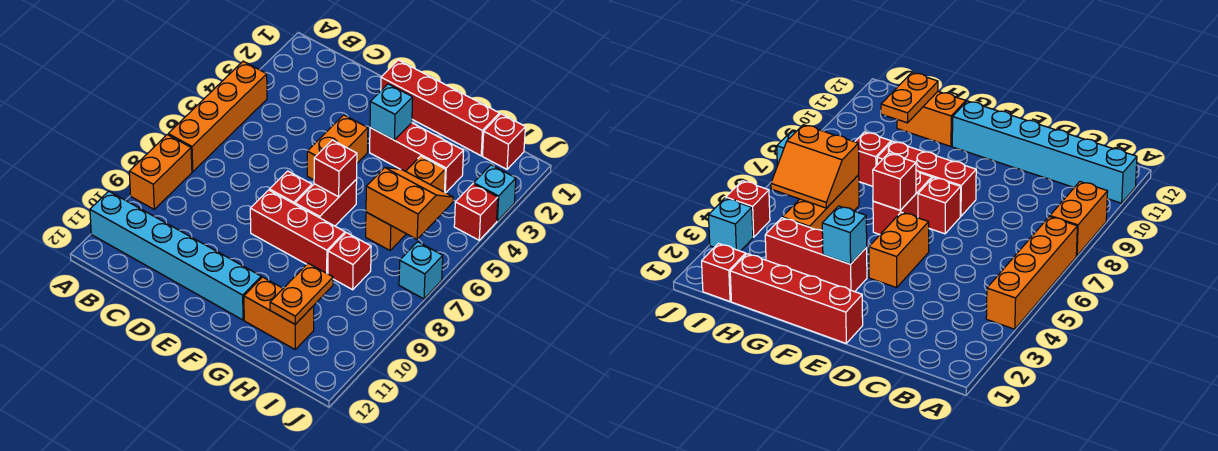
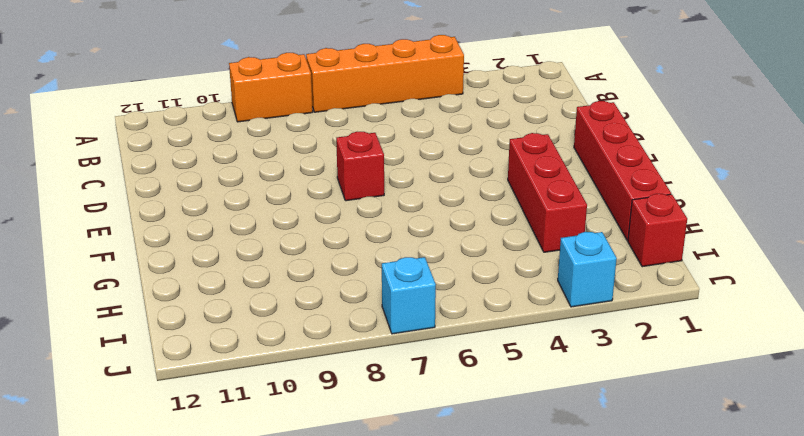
none -> cyan 1x6 brick [90,191,261,320]
none -> orange 1x2 brick [307,115,368,180]
none -> red 1x3 brick [250,190,345,274]

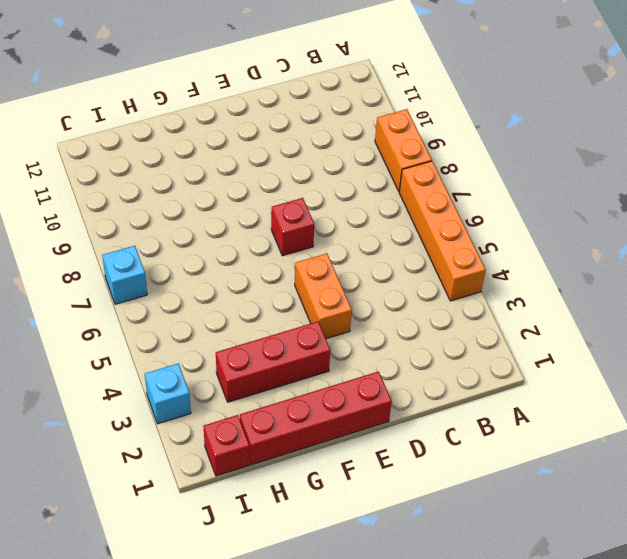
none -> cyan 1x6 brick [90,191,261,320]
none -> red 1x3 brick [250,190,345,274]
none -> red 1x2 brick [295,179,357,226]

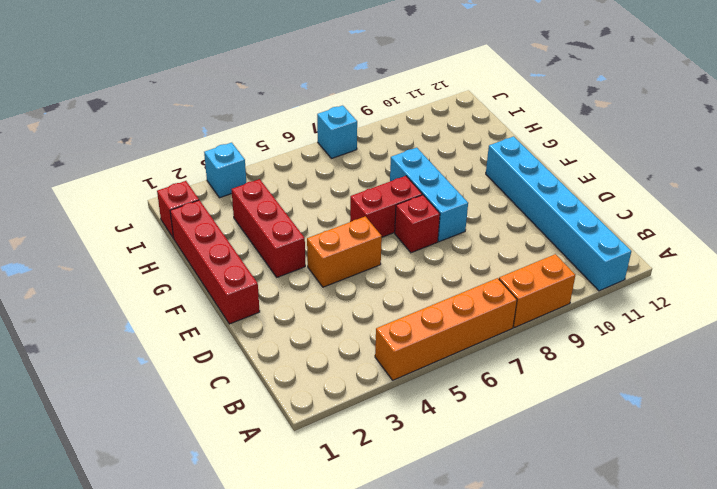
cyan 1x3 brick [390,148,468,242] -> red 1x3 brick [250,190,345,274]
none -> orange 1x2 brick [244,277,314,349]
none -> orange 1x3 brick [366,156,445,250]
none -> red 1x1 brick [328,233,371,290]

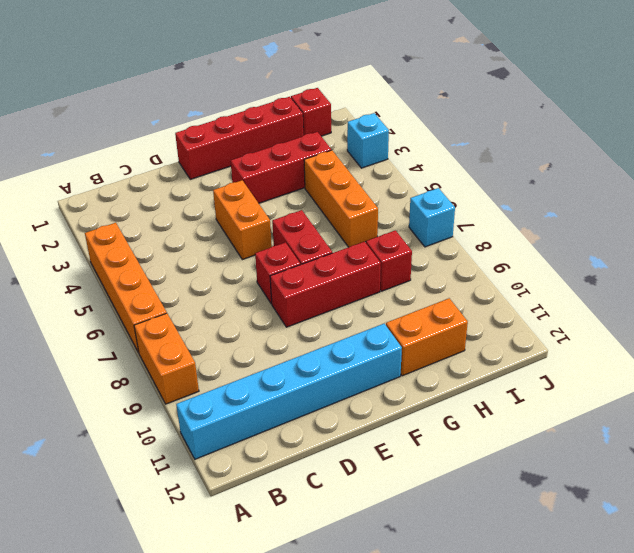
none -> red 1x1 brick [454,184,498,240]
none -> cyan 1x1 brick [370,84,413,140]
none -> red 1x1 brick [314,140,357,197]

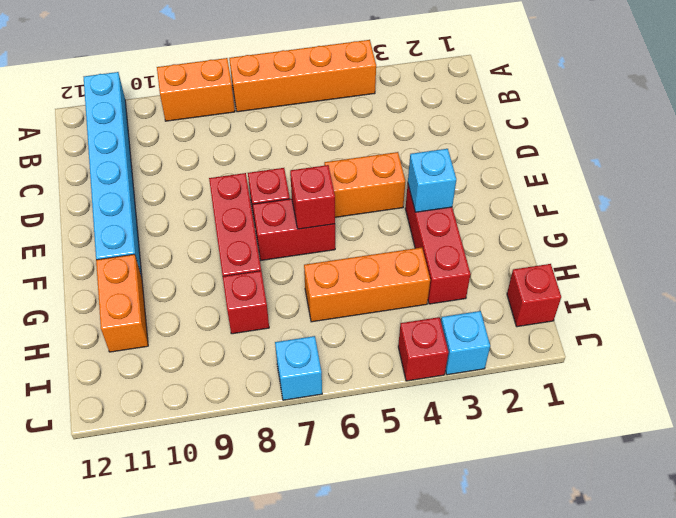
none -> red 1x4 brick [381,60,499,156]
none -> orange 2x2 slope [366,168,453,239]
none -> orange 1x2 plate [270,263,333,324]

